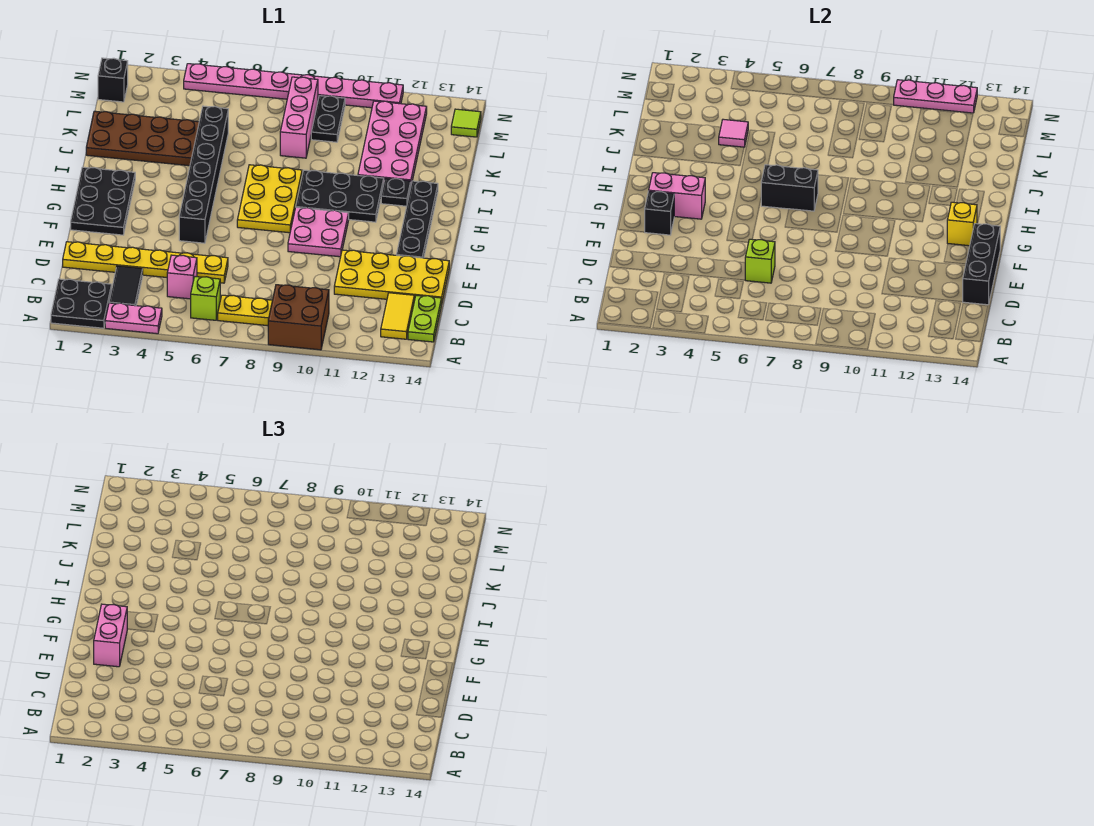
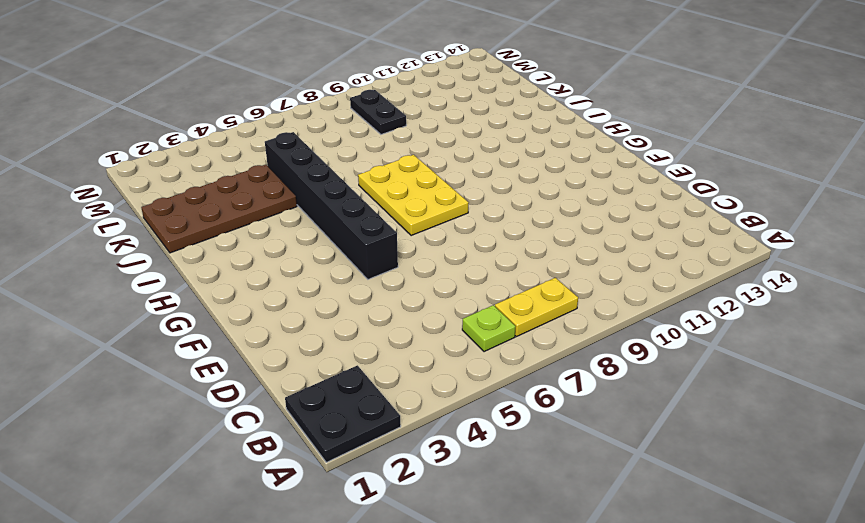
lime 1x1 plate [462,305,516,352] -> lime 1x1 brick [191,277,220,320]
none -> pink 1x2 plate [105,303,162,334]
none -> brown 2x2 brick [268,285,329,350]
none -> black 1x2 tile [109,266,143,306]
none -> yellow 1x2 tile [381,293,414,339]

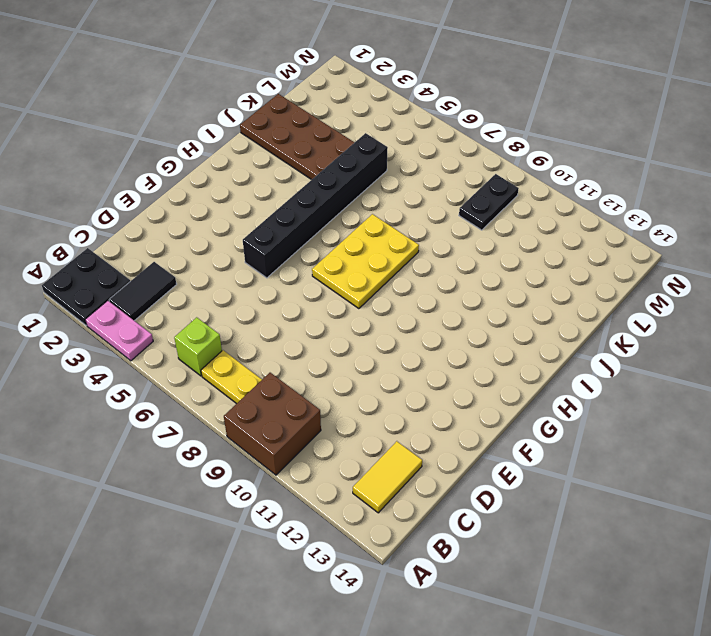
none -> lime 1x2 plate [408,295,441,342]
none -> pink 1x1 brick [167,255,197,299]
none -> yellow 1x6 plate [63,242,228,283]
none -> yellow 2x4 plate [334,250,449,304]

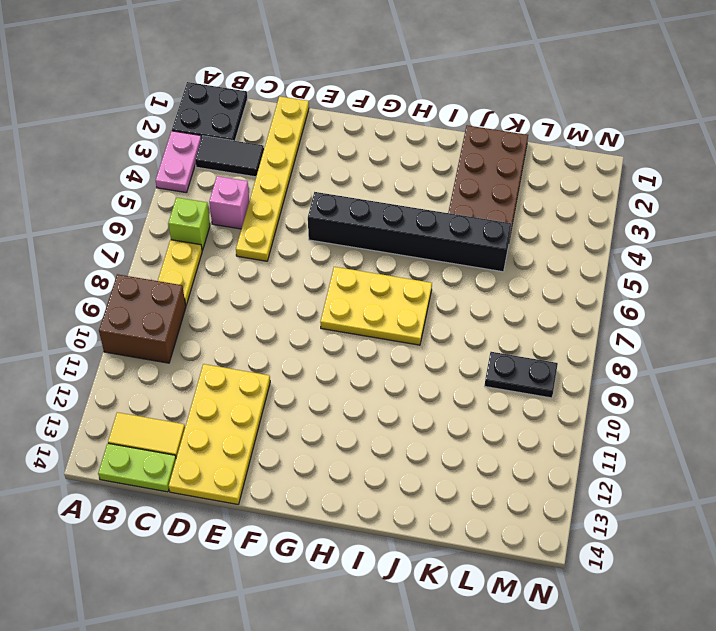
none -> black 2x3 plate [71,167,135,235]
none -> pink 2x2 plate [288,207,349,257]
none -> black 1x4 plate [397,181,438,258]
none -> black 2x3 plate [296,170,384,222]

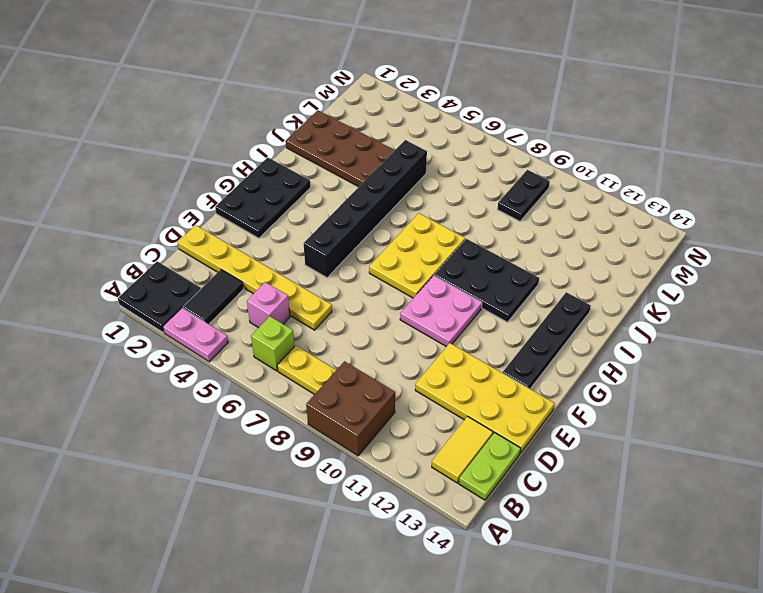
none -> black 1x1 plate [381,178,411,206]
none -> pink 2x4 plate [358,101,427,184]
none -> pink 1x3 brick [280,77,318,158]
none -> black 1x1 brick [98,58,128,102]

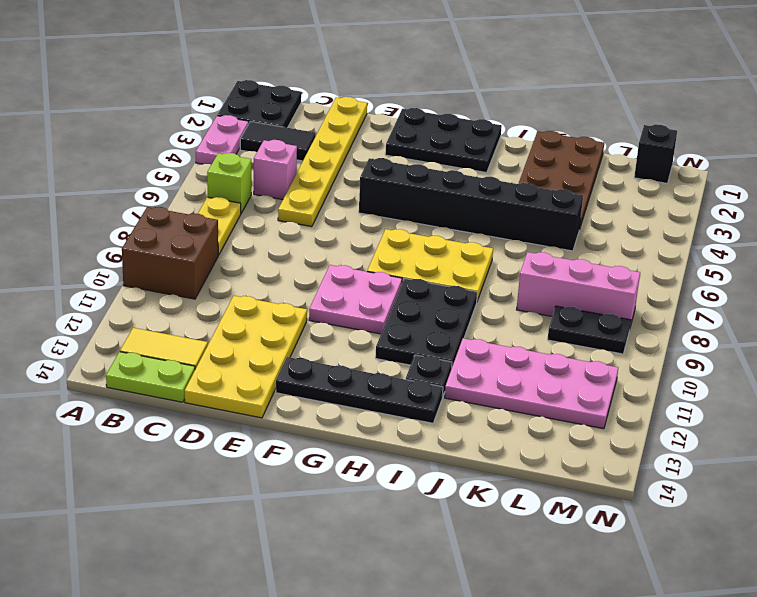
none -> lime 1x1 tile [451,109,481,137]
none -> pink 1x8 plate [184,64,403,108]
none -> lime 1x1 brick [745,239,775,283]
none -> black 1x3 brick [963,224,1000,305]

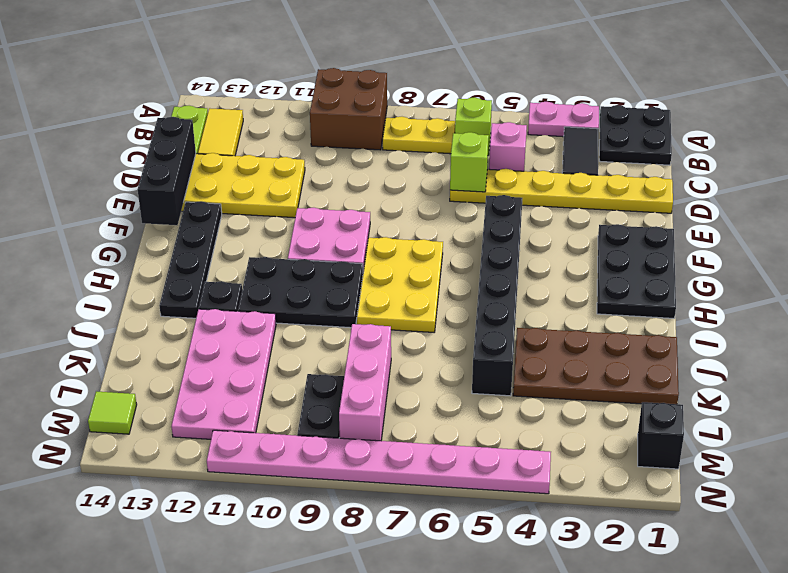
none -> black 1x1 brick [645,191,674,235]
none -> pink 1x2 brick [649,173,705,219]
none -> yellow 1x1 brick [947,202,977,246]
none -> black 1x2 brick [761,165,818,211]

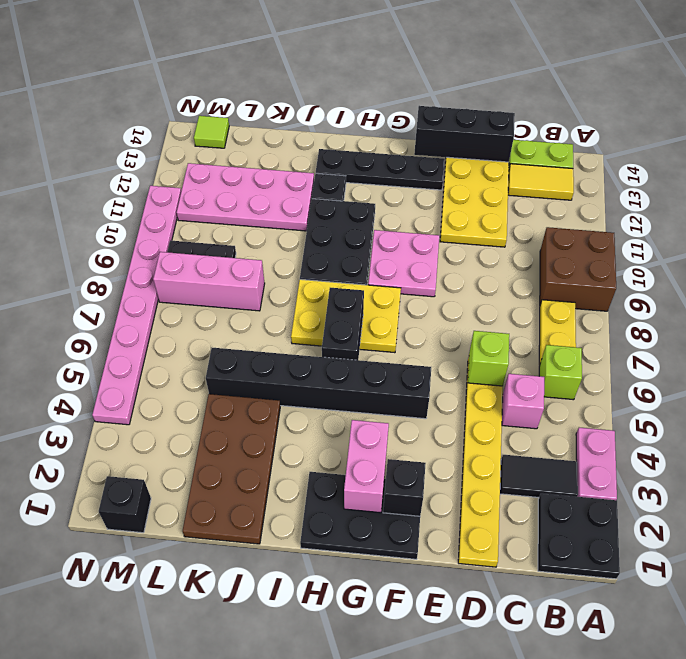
none -> yellow 1x1 brick [947,202,977,246]
none -> pink 1x1 tile [719,119,748,147]
none -> pink 1x3 plate [894,80,977,113]
none -> pink 1x2 brick [94,604,127,667]

